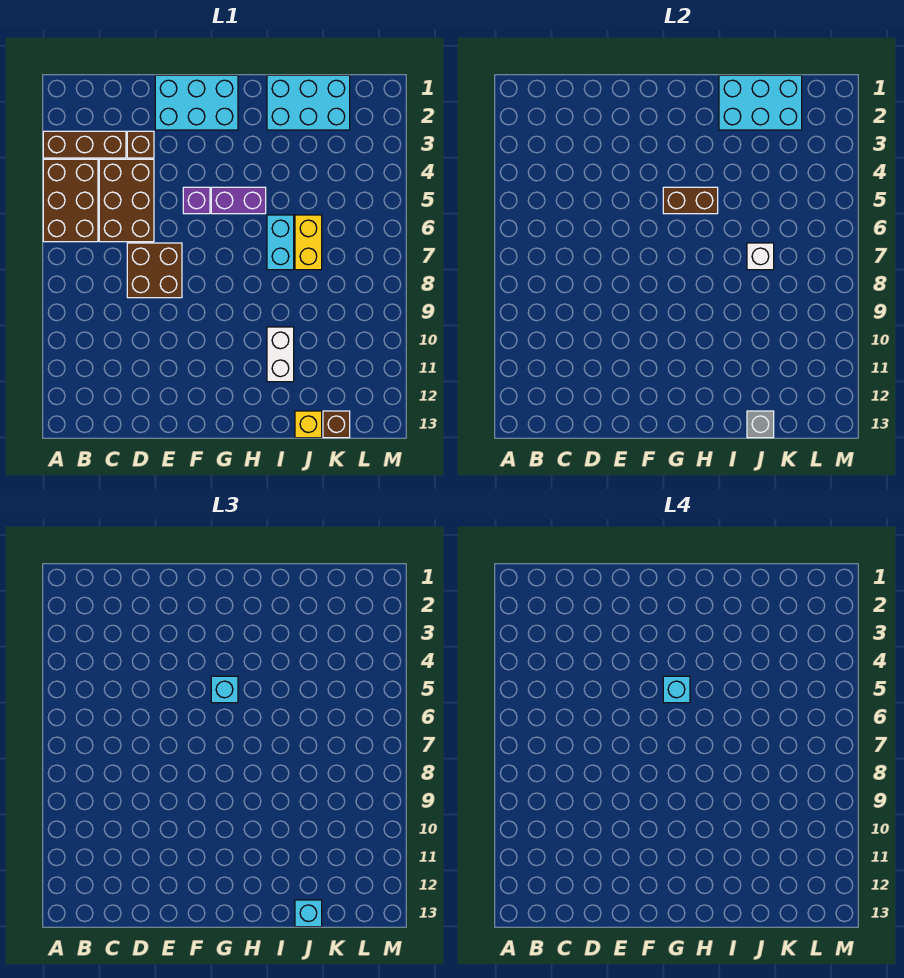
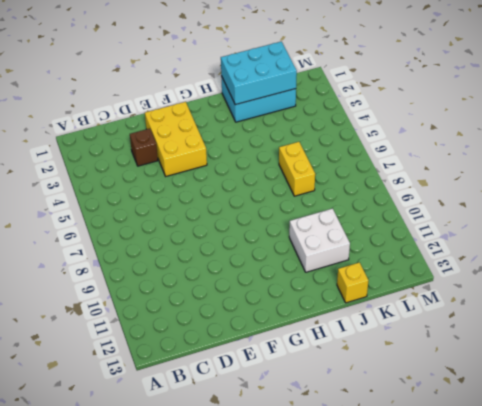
yellow 2x3 brick [145,102,207,176] -> cyan 2x3 brick [155,75,238,130]
white 2x2 brick [289,208,350,272] -> white 1x2 brick [267,327,294,382]
none -> brown 1x3 brick [43,131,126,158]
none -> brown 2x3 brick [43,159,98,242]
none -> brown 2x3 brick [99,159,154,242]

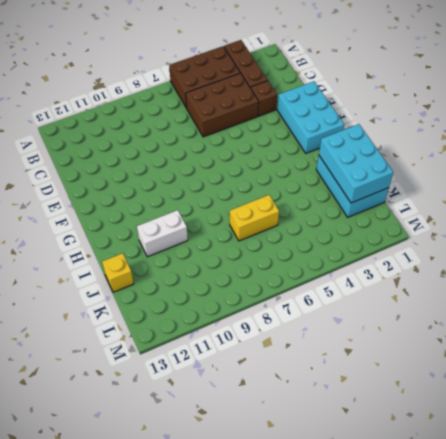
none -> brown 2x2 brick [127,243,182,298]
none -> purple 1x1 brick [183,187,210,214]
none -> purple 1x2 brick [211,187,266,214]

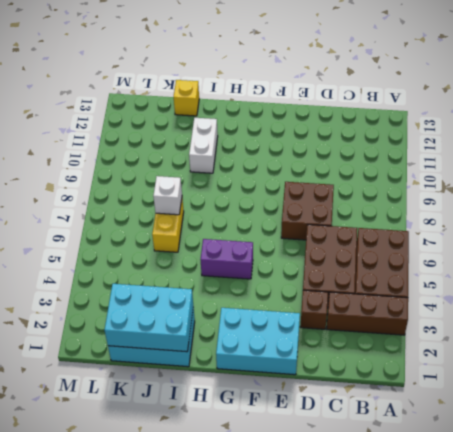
none -> purple 1x1 brick [183,187,210,214]
none -> cyan 1x2 brick [267,215,294,270]
none -> brown 1x1 brick [323,411,350,438]

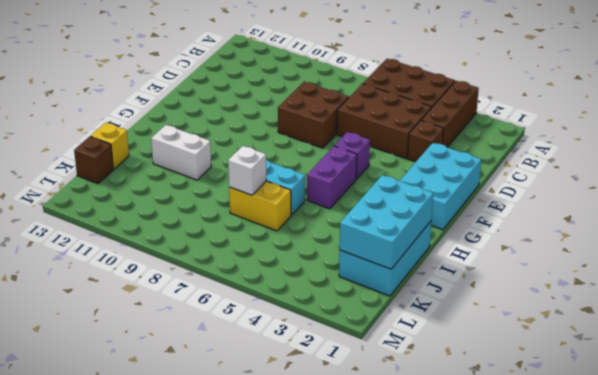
none -> brown 1x2 brick [663,187,718,214]
none -> grey 1x1 brick [747,411,774,438]
none -> cyan 1x1 brick [211,676,238,703]

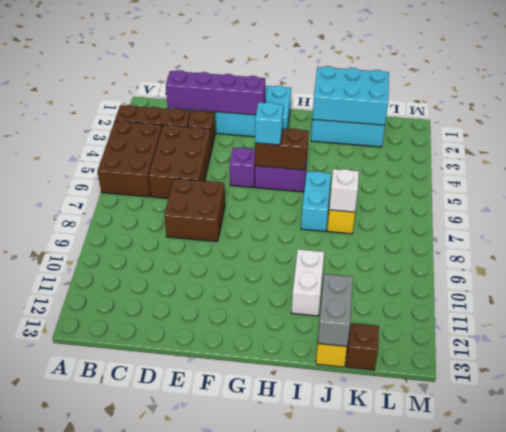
purple 1x4 brick [166,70,265,115] -> none
grey 1x2 brick [318,274,353,346] -> grey 1x1 brick [747,411,774,438]
none -> cyan 1x1 brick [295,900,322,927]
none -> cyan 1x1 brick [663,676,690,703]

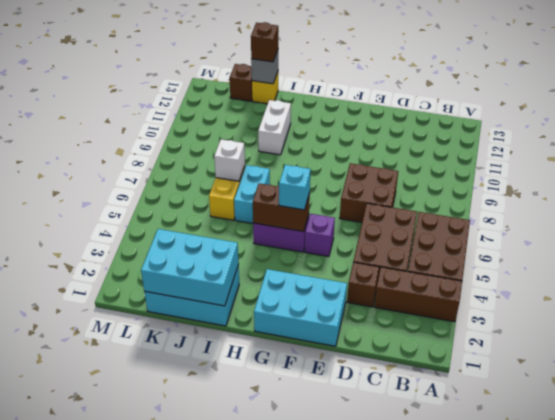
brown 1x1 brick [251,22,278,62] -> cyan 1x1 brick [295,900,322,927]
none -> cyan 1x1 brick [663,676,690,703]

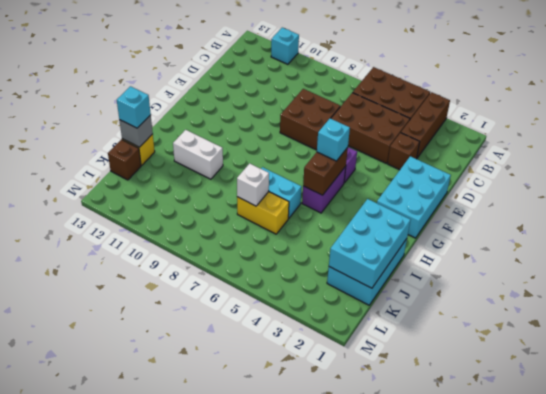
cyan 1x1 brick [271,28,299,64] -> cyan 1x1 brick moved to [663,676,690,703]

